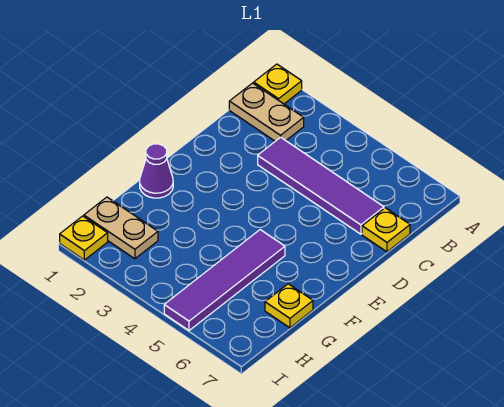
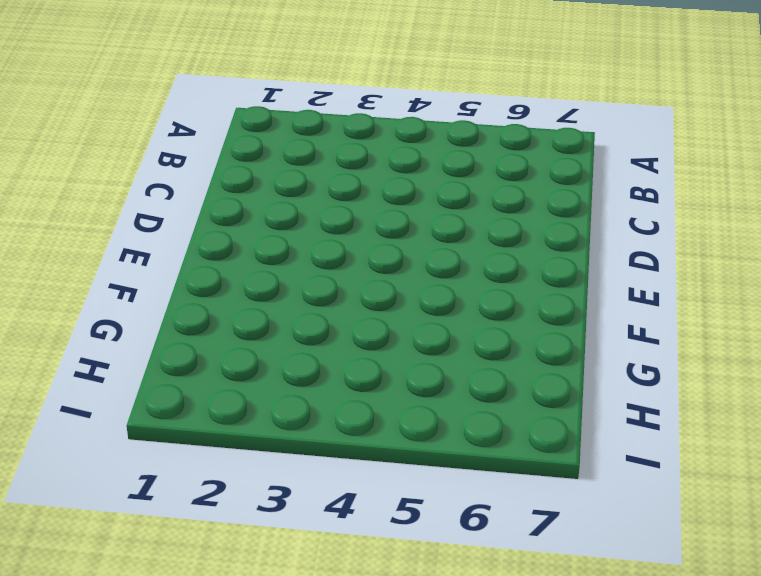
none -> yellow 1x1 plate [254,64,302,104]
none -> tan 1x2 plate [229,83,304,141]

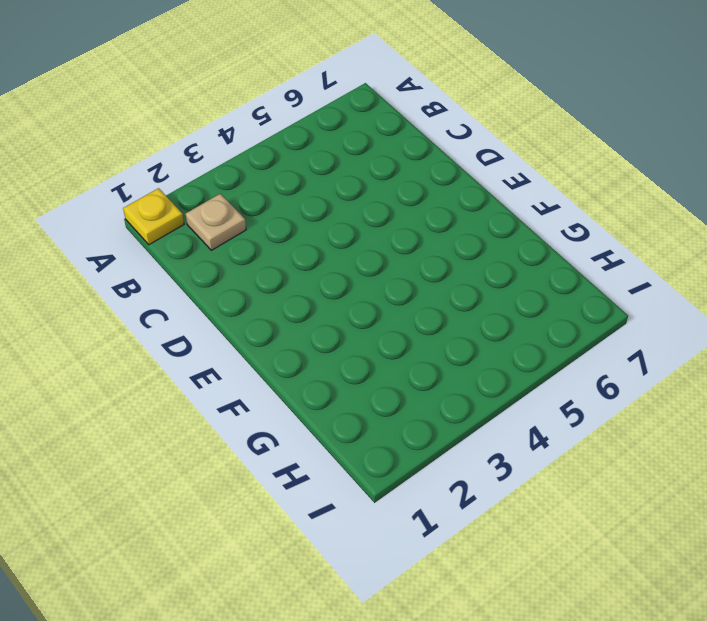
tan 1x1 plate [186,194,246,250] -> tan 1x2 plate [229,83,304,141]
none -> purple 1x4 tile [258,137,384,234]
none -> yellow 1x1 plate [362,208,410,252]

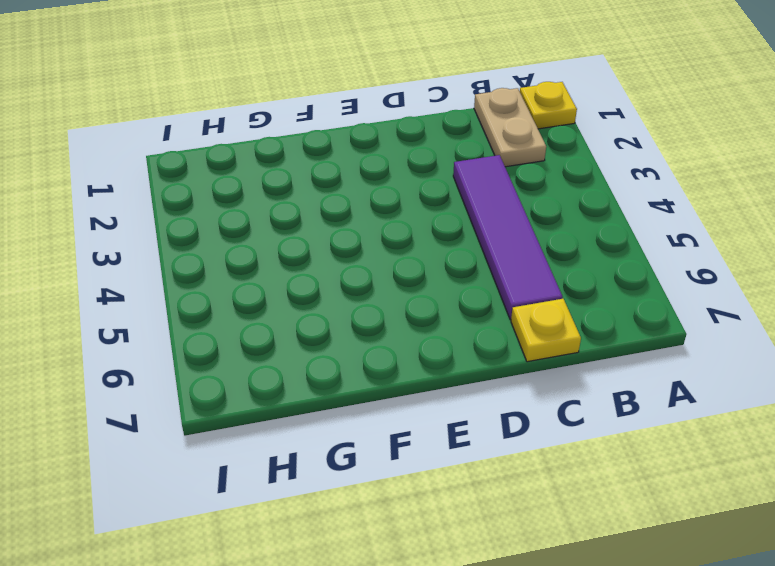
none -> purple 1x1 cone [140,144,173,198]
none -> purple 1x4 tile [164,230,285,330]

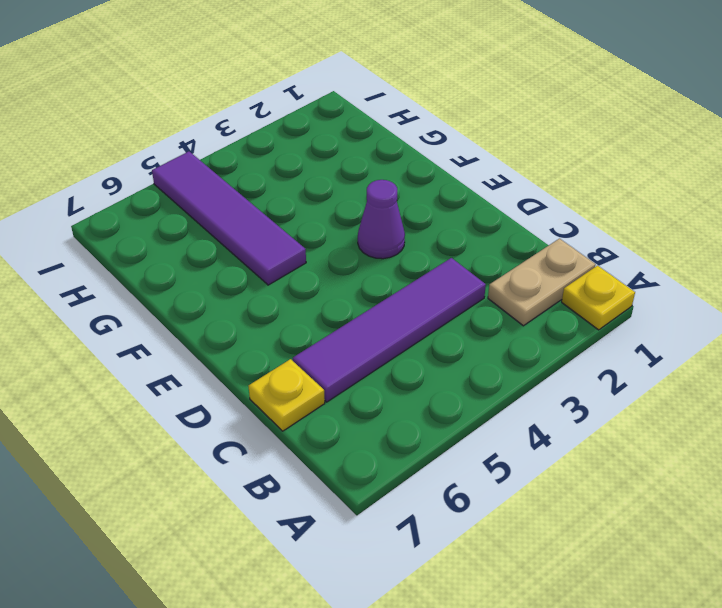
purple 1x1 cone [358,180,405,259] -> purple 1x1 cone moved to [140,144,173,198]
none -> yellow 1x1 plate [265,284,313,328]
none -> tan 1x2 plate [84,197,158,259]

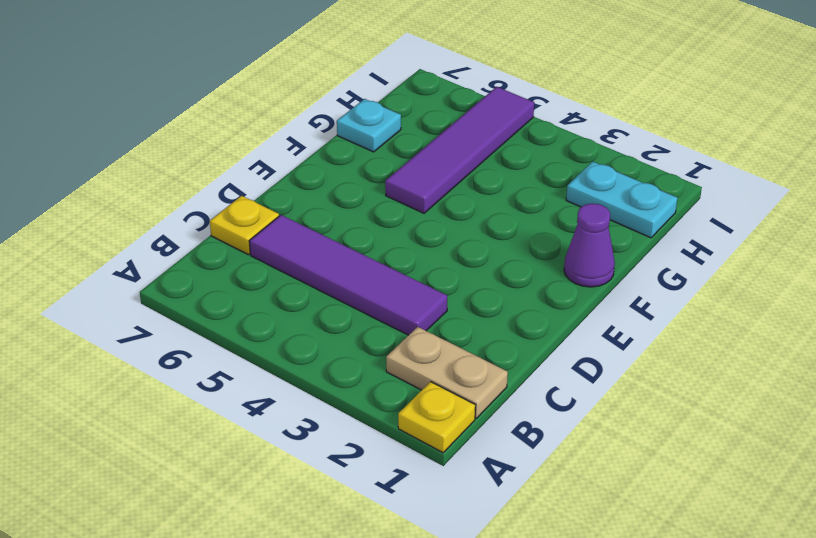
cyan 1x1 plate [337,99,401,152] -> yellow 1x1 plate [265,284,313,328]
cyan 1x2 plate [566,162,677,238] -> tan 1x2 plate [84,197,158,259]
none -> yellow 1x1 plate [60,216,108,260]

